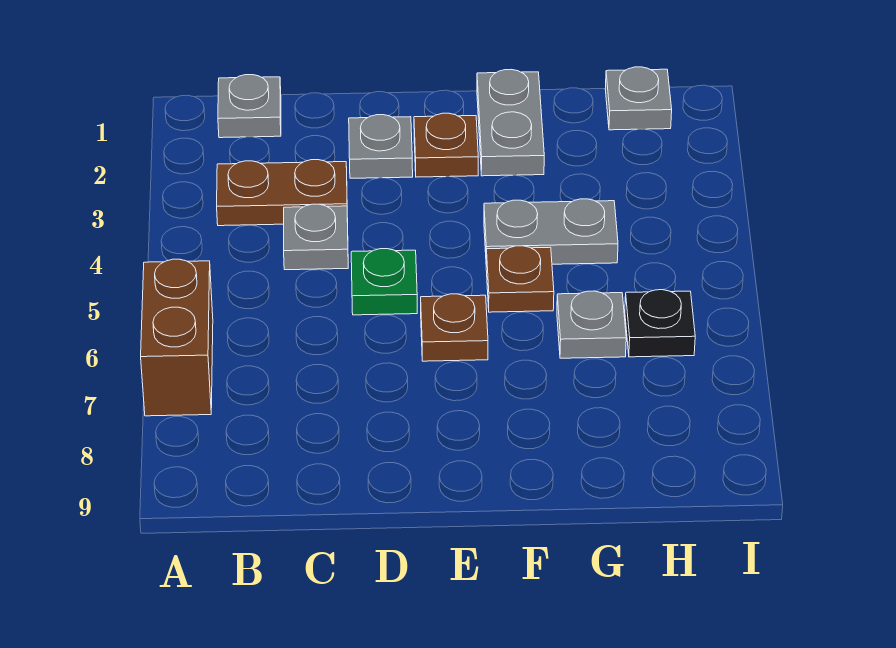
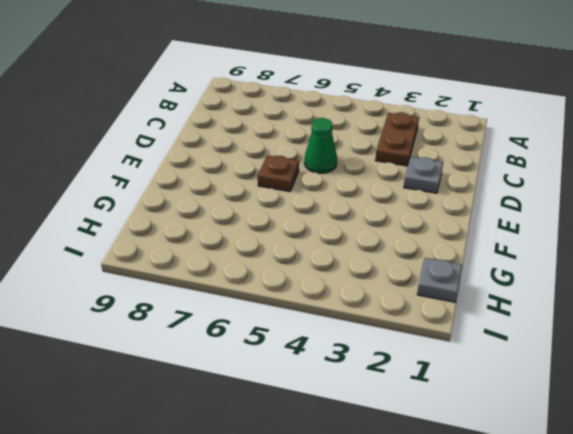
green 1x1 cone [304,118,337,173] -> green 1x1 plate [351,249,417,315]
none -> brown 1x2 brick [141,259,213,416]
none -> grey 1x1 plate [218,75,281,138]
none -> grey 1x1 plate [284,204,348,270]

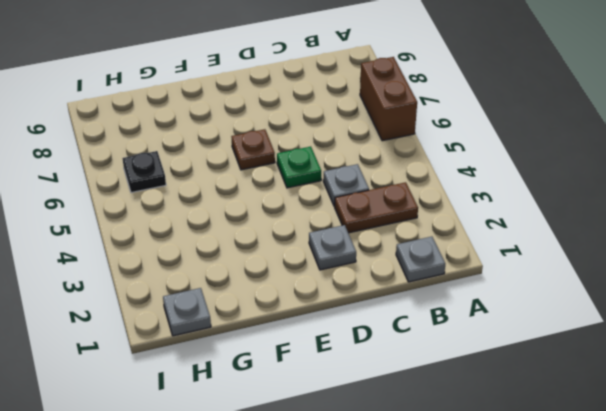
none -> brown 1x1 plate [414,113,478,177]
none -> grey 1x2 plate [477,69,544,176]
none -> grey 1x2 plate [484,199,618,264]

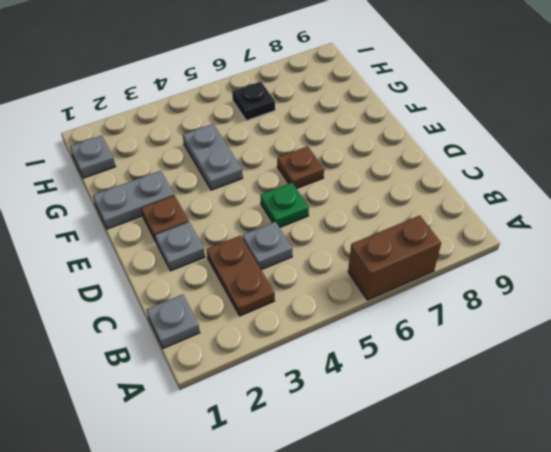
none -> brown 1x1 plate [486,246,554,312]
none -> grey 1x1 plate [557,291,626,358]

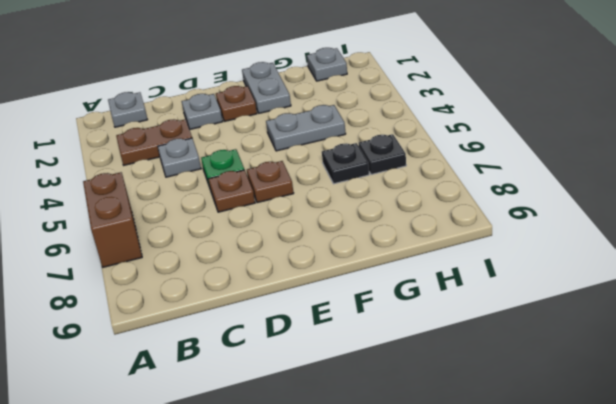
brown 1x1 plate [208,170,255,212] -> brown 1x1 plate moved to [486,246,554,312]
black 1x1 plate [322,143,369,184] -> grey 1x1 plate [557,291,626,358]

